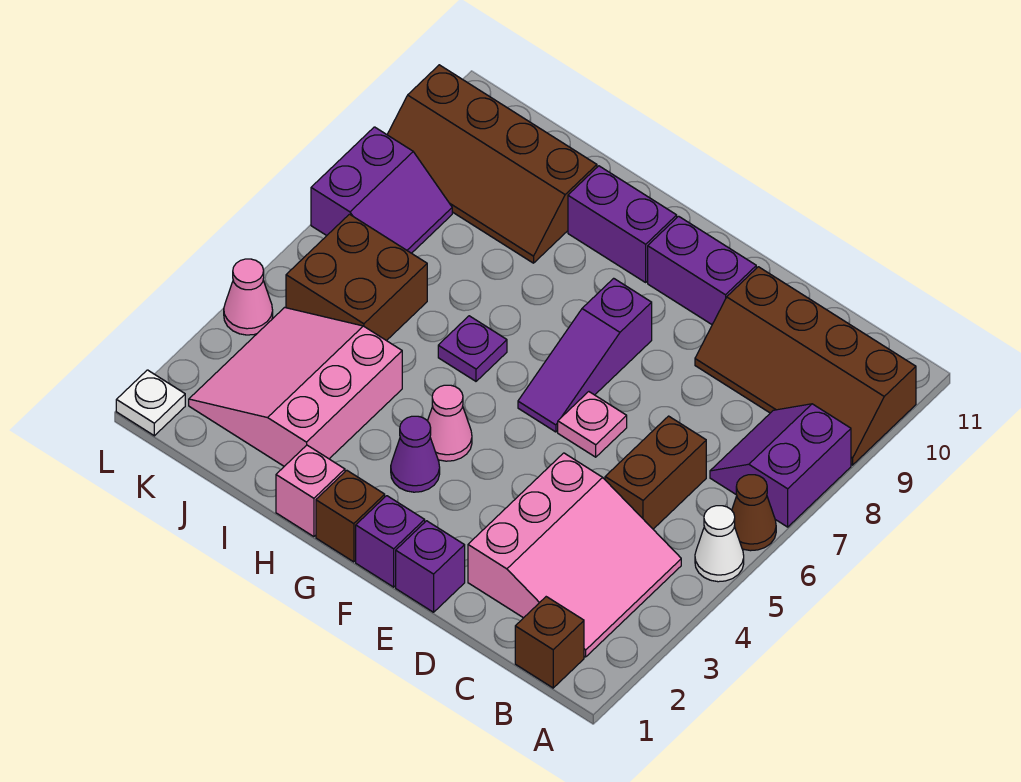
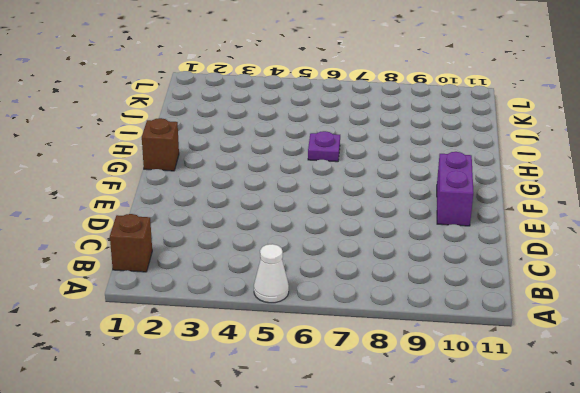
none -> brown 1x1 cone [732,475,776,551]
none -> purple 2x2 slope [710,404,851,527]
none -> brown 2x4 slope [695,267,916,465]

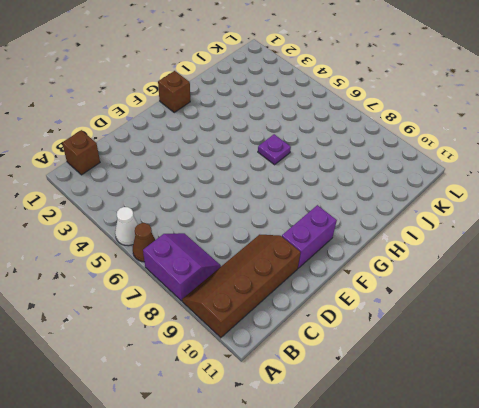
none -> pink 3x3 slope [468,453,681,657]
none -> brown 1x2 brick [605,416,706,529]
none -> purple 1x1 brick [396,521,465,612]

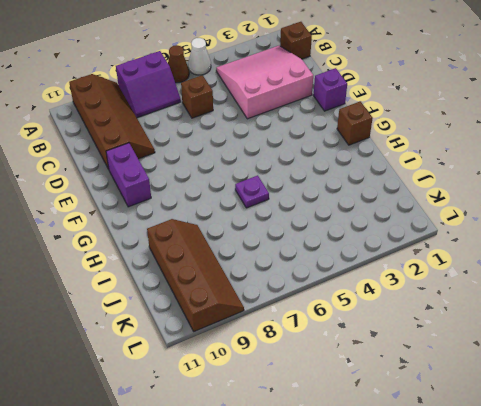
brown 1x1 brick [181,75,213,118] -> brown 1x2 brick [605,416,706,529]
none -> pink 1x1 plate [558,392,627,457]
none -> purple 1x1 brick [356,496,425,587]
none -> purple 1x3 slope [518,278,652,432]

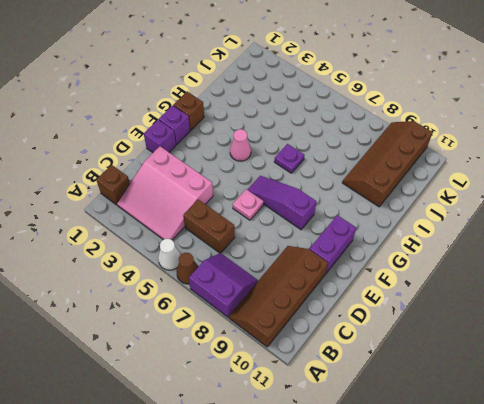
none -> purple 1x1 cone [391,416,440,492]
none -> purple 1x2 brick [568,166,677,282]
none -> pink 1x1 brick [276,445,345,537]

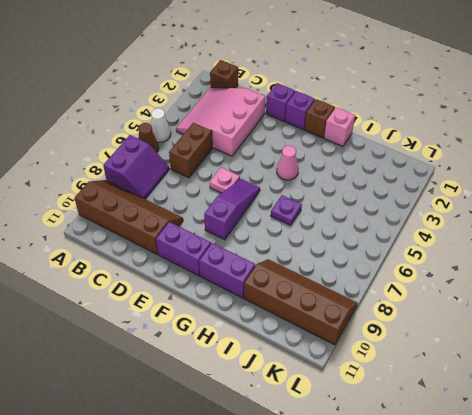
none -> purple 1x1 cone [391,416,440,492]
none -> pink 3x3 slope [189,307,402,466]
none -> brown 2x2 brick [286,214,427,341]

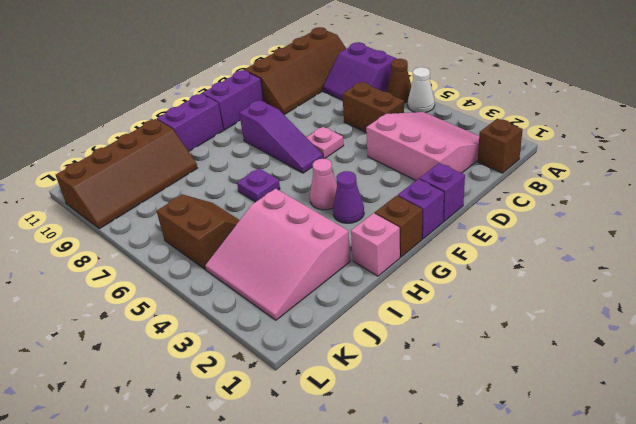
brown 2x2 slope [157,195,239,270] -> brown 2x2 brick [286,214,427,341]
none -> purple 2x2 slope [311,127,452,253]
none -> white 1x1 plate [116,370,185,436]
none -> pink 1x1 cone [224,259,273,335]

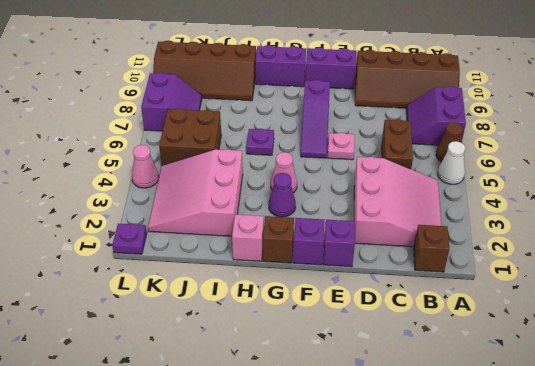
purple 1x1 plate [112,224,147,254] -> white 1x1 plate [116,370,185,436]

